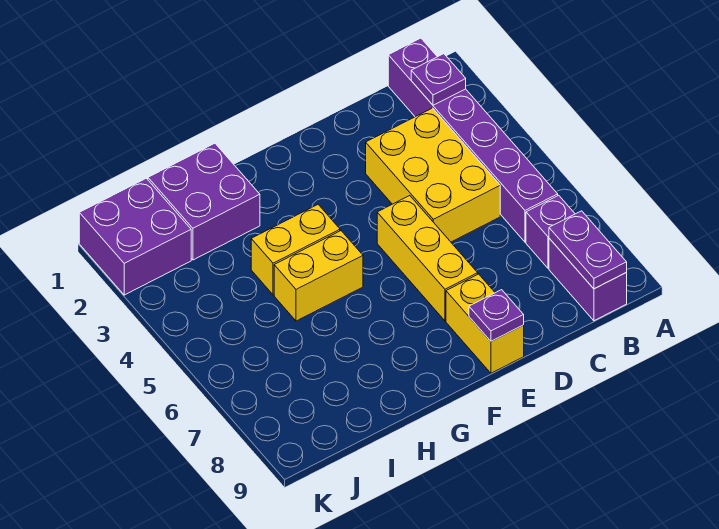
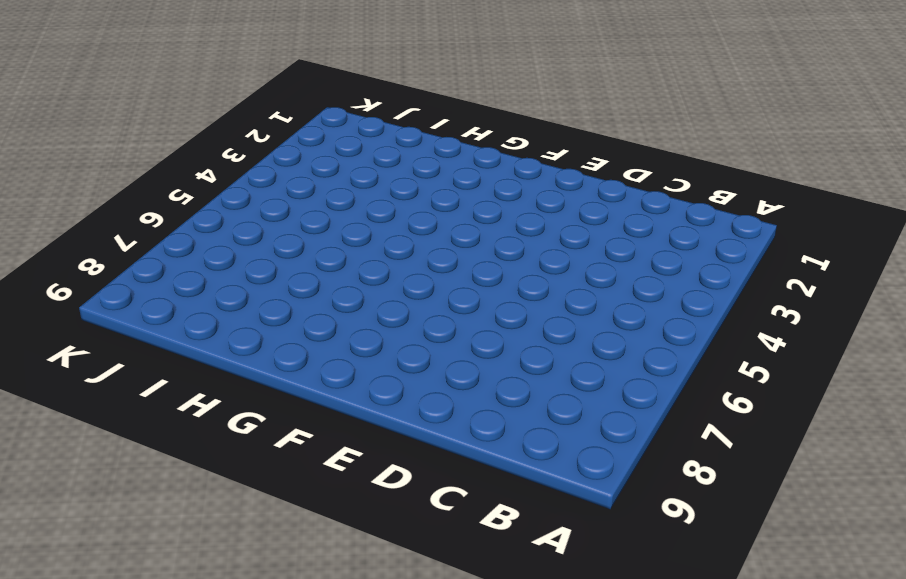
none -> purple 1x6 brick [388,38,558,242]
none -> purple 1x1 brick [526,195,575,268]
none -> purple 1x2 brick [549,238,627,321]

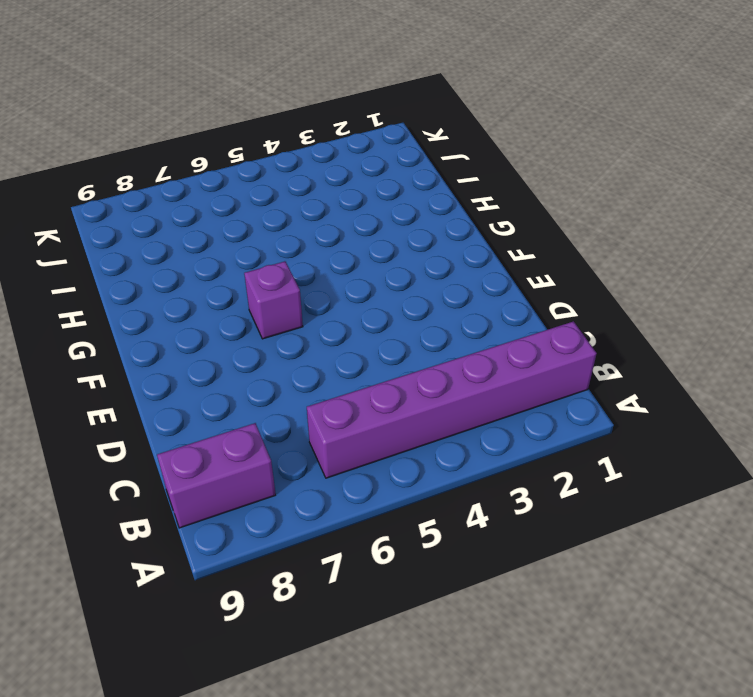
purple 1x1 brick [244,261,303,339] -> purple 1x1 brick moved to [526,195,575,268]
none -> yellow 2x3 brick [366,108,500,242]
none -> yellow 1x3 brick [377,196,478,321]
none -> yellow 1x2 brick [446,274,524,373]

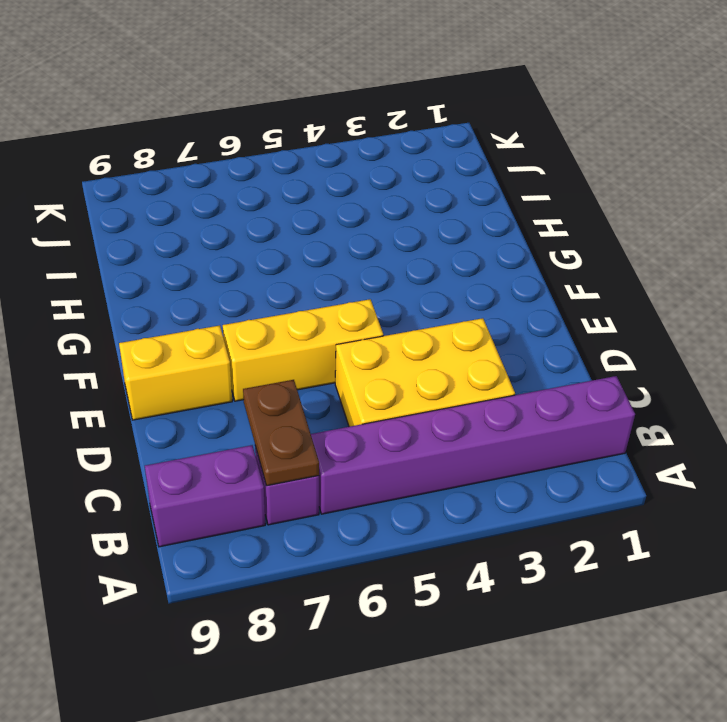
brown 1x2 plate [243,380,319,486] -> none
none -> yellow 1x2 brick [251,205,340,295]
none -> yellow 1x2 brick [274,231,363,321]
none -> purple 2x2 brick [148,143,260,260]

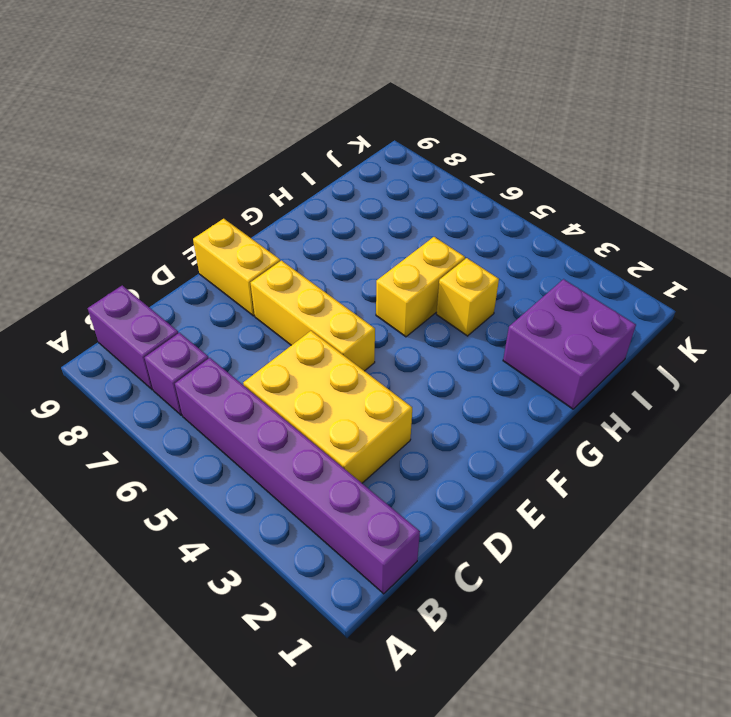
yellow 1x1 brick [436,258,499,336] -> yellow 1x2 brick [251,205,340,295]
none -> purple 2x2 brick [79,178,191,295]
none -> purple 1x1 plate [411,54,466,105]
none -> purple 1x2 plate [549,211,627,289]

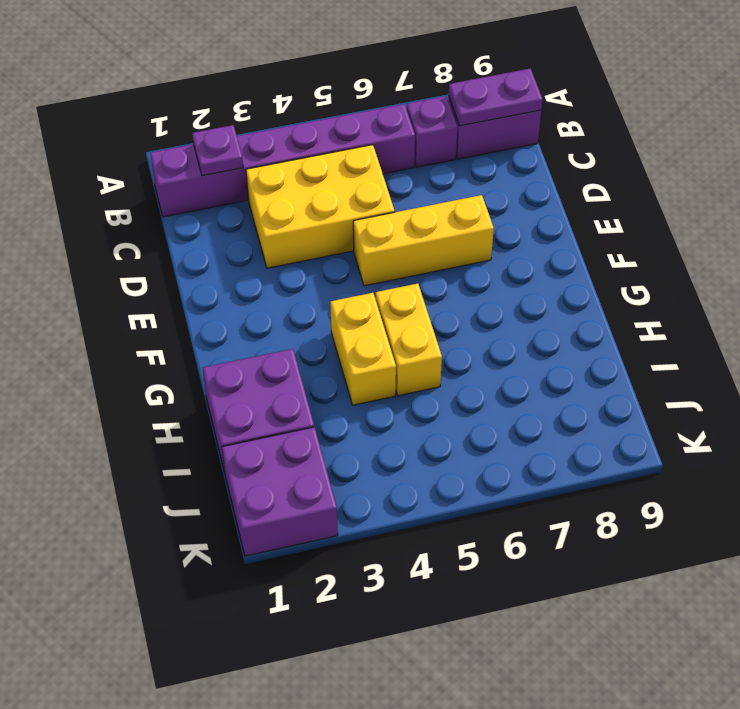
none -> yellow 1x2 brick [446,274,524,373]
none -> purple 1x1 plate [469,290,524,341]

